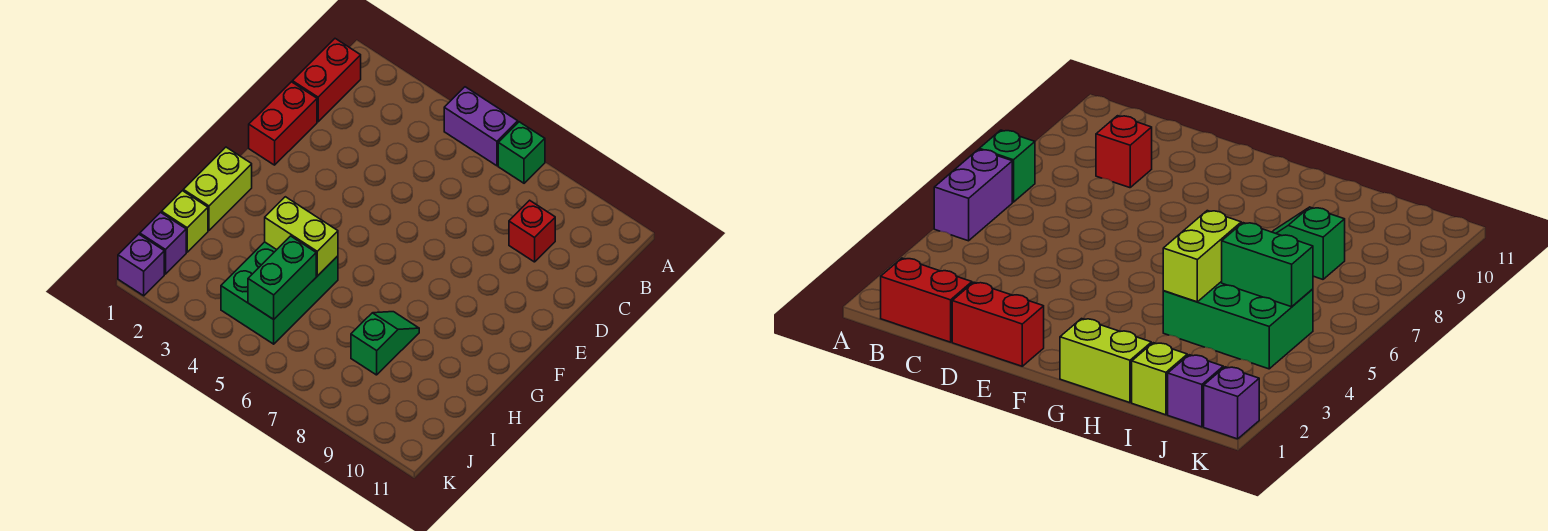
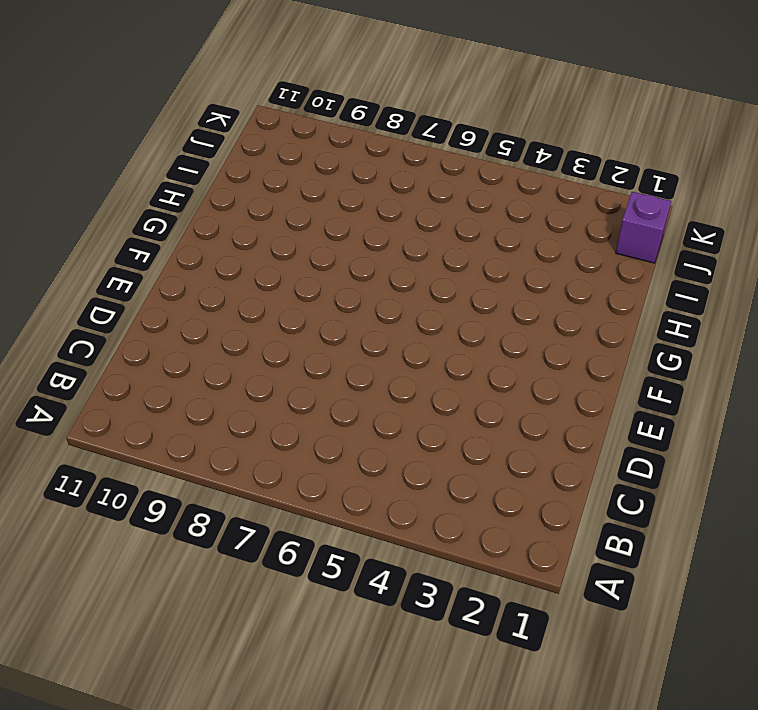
none -> purple 1x2 brick [444,87,518,166]
none -> green 1x1 brick [498,122,545,183]
none -> red 1x2 brick [292,39,361,122]

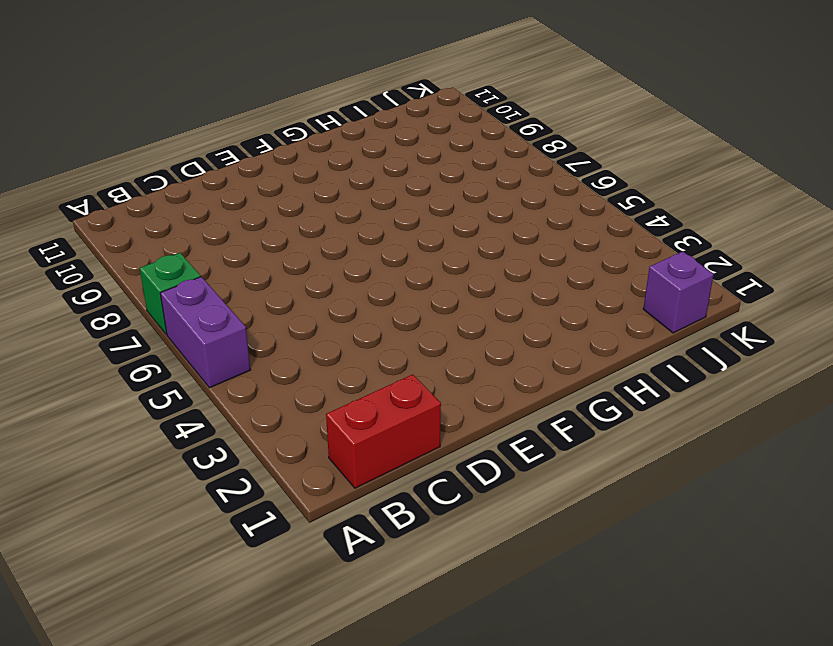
none -> red 1x1 brick [509,200,555,262]
none -> red 1x2 brick [249,82,317,165]
none -> lime 1x2 brick [183,147,252,230]

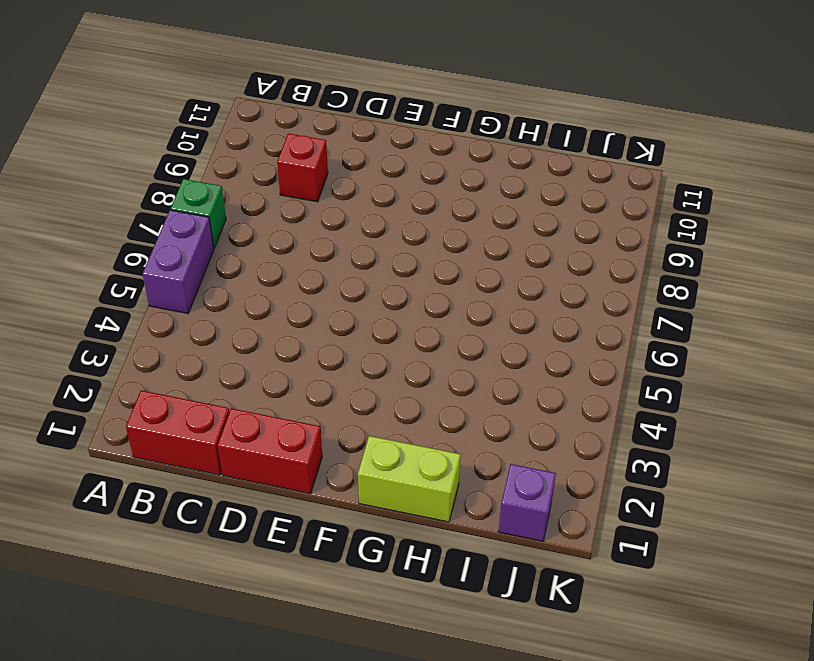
none -> green 2x3 brick [221,242,338,344]
none -> green 1x2 slope [351,312,419,375]
none -> lime 1x1 brick [162,191,208,252]

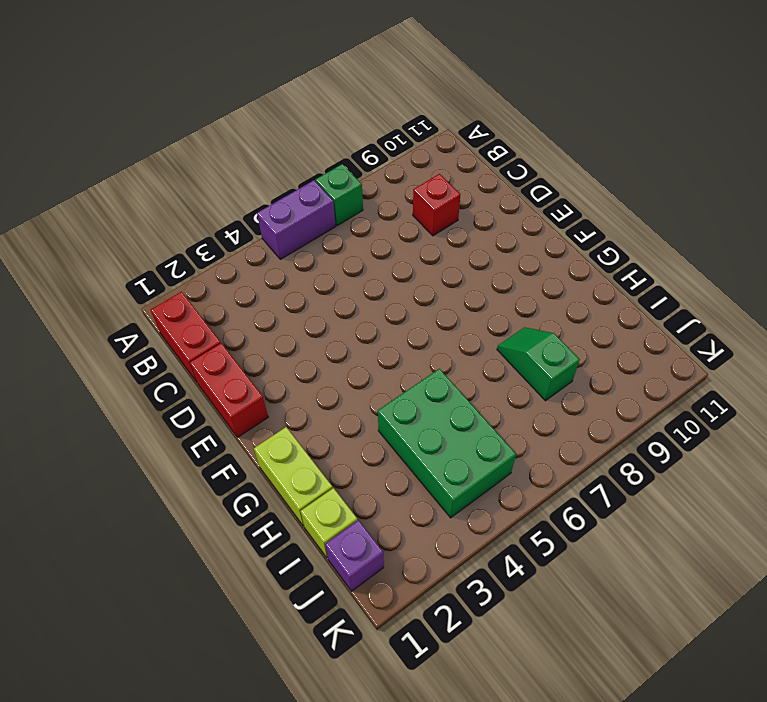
none -> purple 1x1 brick [118,234,164,296]
none -> lime 1x2 brick [265,197,338,276]
none -> green 1x2 brick [248,236,316,319]

